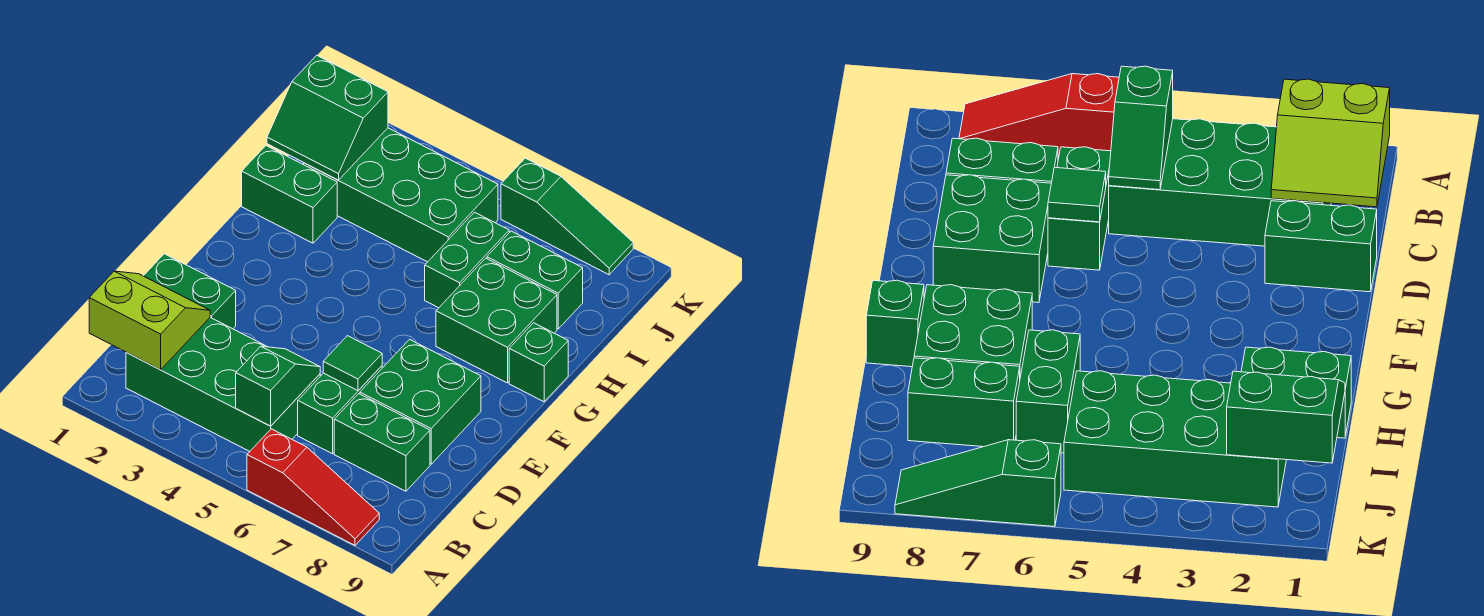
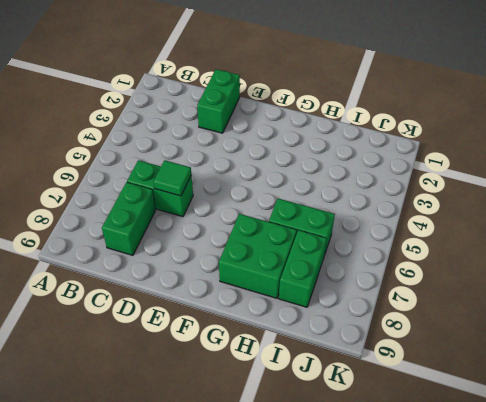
none -> red 1x3 slope [247,429,379,545]
none -> green 2x4 brick [126,317,320,451]
none -> green 2x2 brick [360,339,481,464]

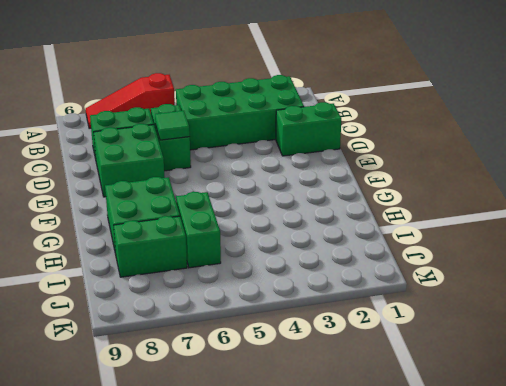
none -> green 1x1 brick [509,323,568,402]
none -> green 1x2 brick [242,146,337,243]
none -> green 2x4 brick [304,128,498,262]

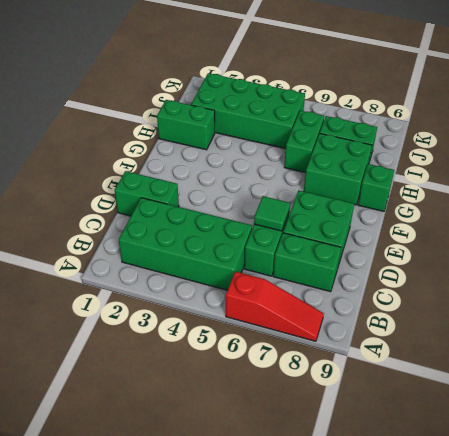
none -> green 1x3 slope [501,158,633,275]
none -> lime 2x2 slope [89,271,210,370]
none -> green 1x2 slope [236,346,320,426]

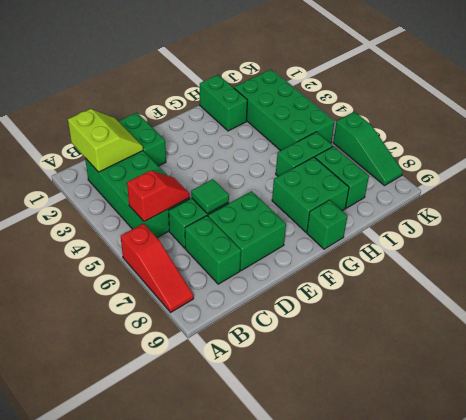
red 1x2 slope [127,170,190,222] -> green 1x2 slope [236,346,320,426]
none -> green 2x2 slope [267,55,388,180]

